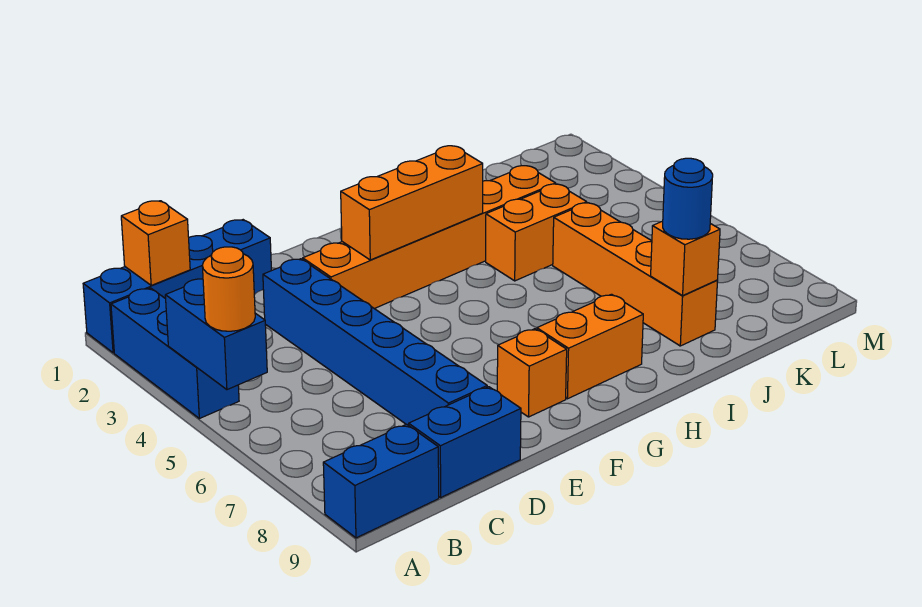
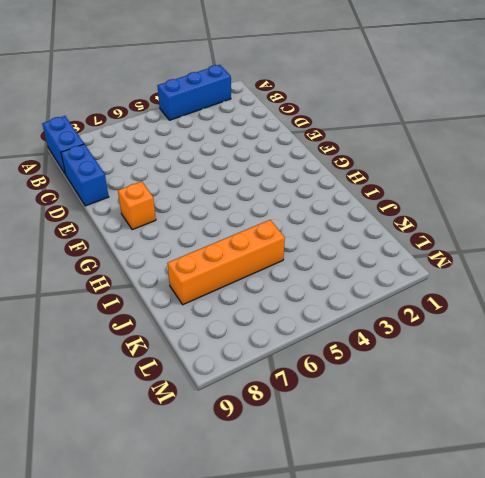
none -> blue 1x4 brick [83,220,272,353]
none -> blue 1x6 brick [263,259,487,425]
none -> orange 1x6 brick [303,166,556,309]

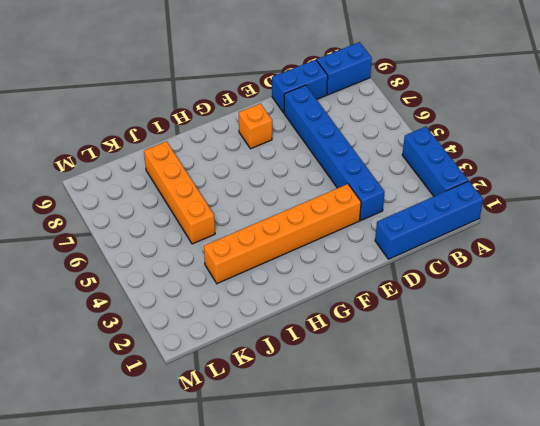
none -> orange 1x2 brick [537,294,643,399]
none -> orange 1x2 brick [486,184,587,281]
none -> blue 1x2 brick [165,279,267,390]

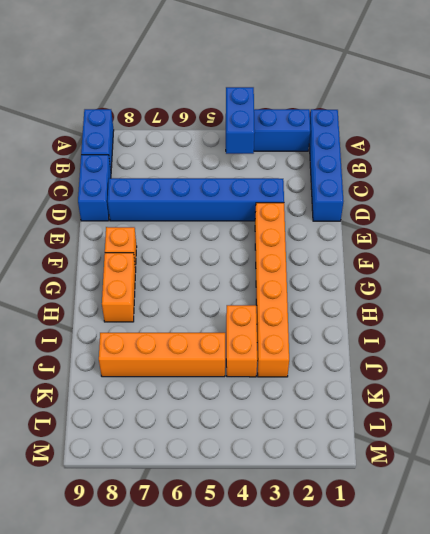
blue 1x2 brick [226,87,255,154] -> blue 1x2 brick turned to [165,279,267,390]
none -> orange 1x1 brick [121,201,190,285]
none -> orange 1x3 brick [341,146,483,260]
none -> orange 1x1 brick [651,221,720,296]

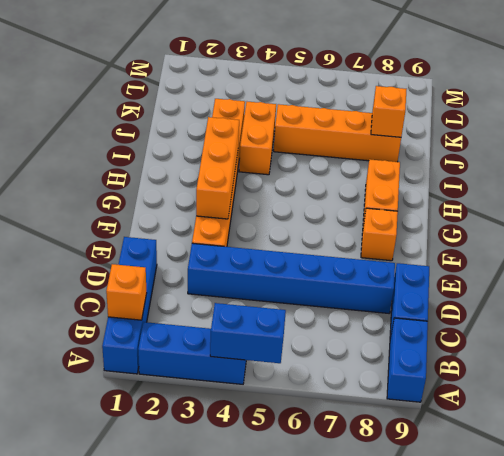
none -> orange 1x1 round brick [202,247,255,331]
none -> blue 1x1 round brick [663,158,713,239]

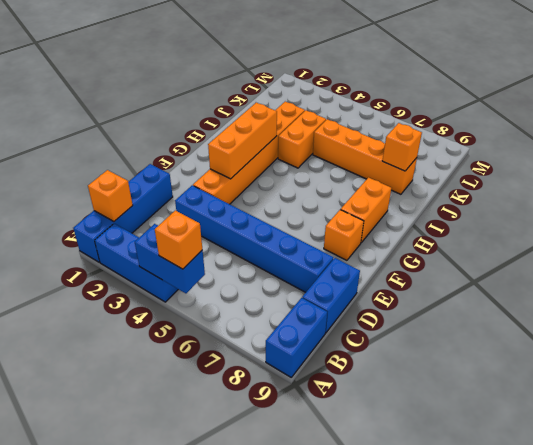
orange 1x1 brick [155,210,202,269] -> orange 1x1 round brick [202,247,255,331]
none -> blue 1x1 round brick [663,158,713,239]

